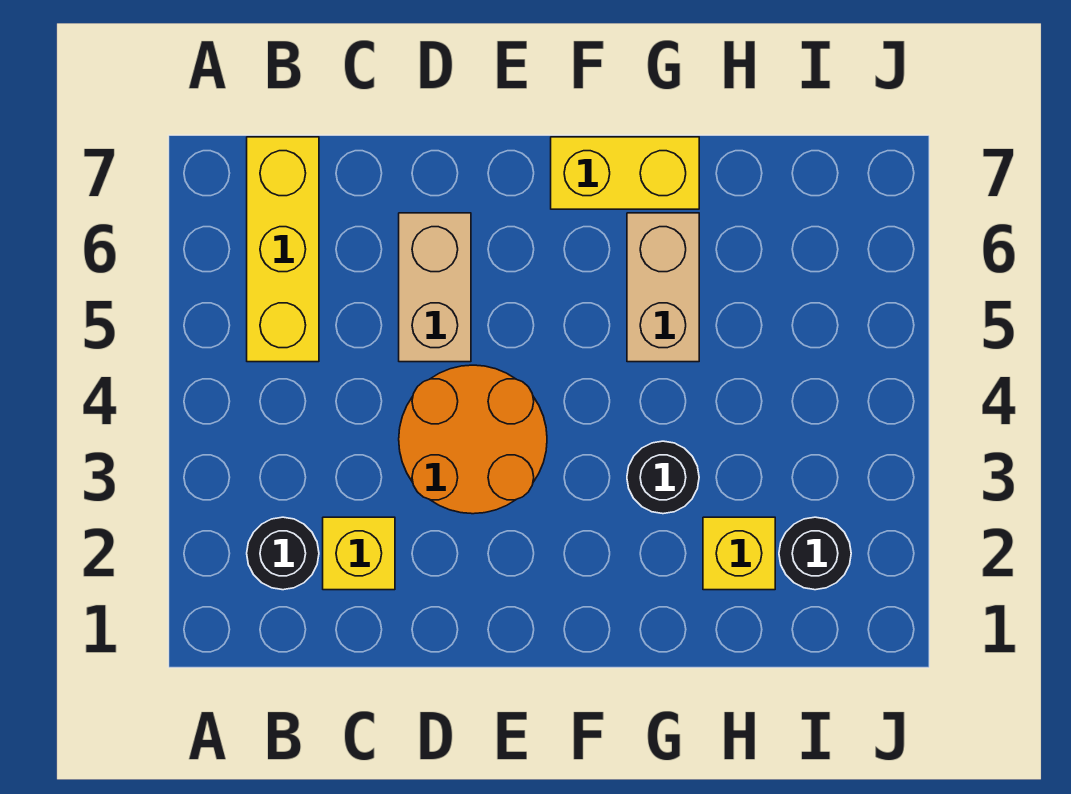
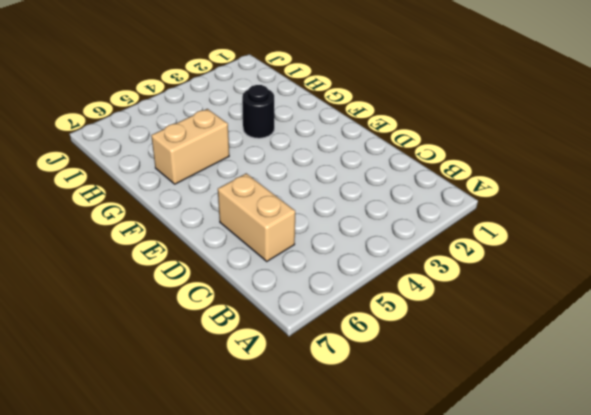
tan 1x2 brick [218,173,295,261] -> tan 1x2 brick turned to [399,213,471,362]
none -> black 1x1 round brick [247,517,319,590]
none -> yellow 1x3 brick [247,137,319,362]

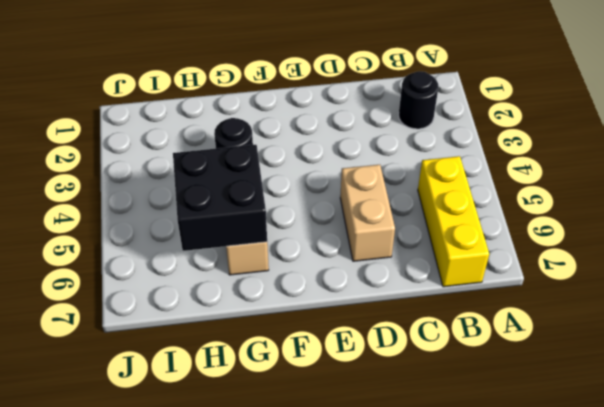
black 2x2 brick [173,145,267,251] -> none
none -> yellow 1x1 brick [323,517,395,590]
none -> orange 2x2 round brick [399,365,547,514]

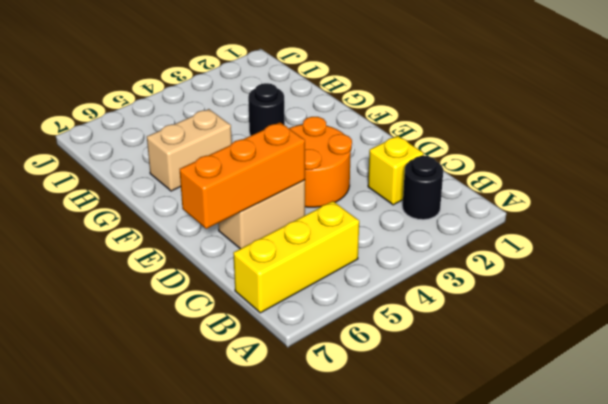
orange 1x3 brick [180,122,305,229] -> none
none -> yellow 1x2 brick [551,137,699,209]
none -> yellow 1x1 brick [703,517,775,590]

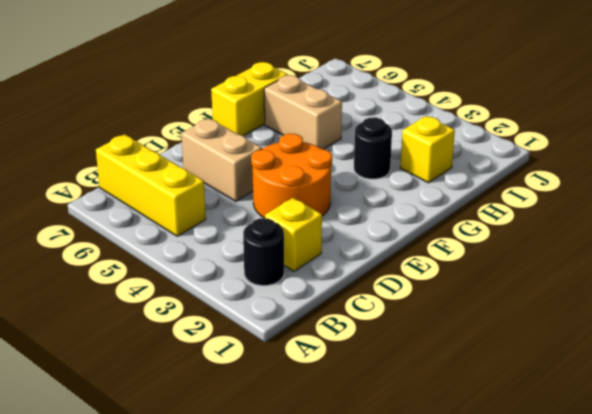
none -> black 1x1 round brick [779,517,851,590]

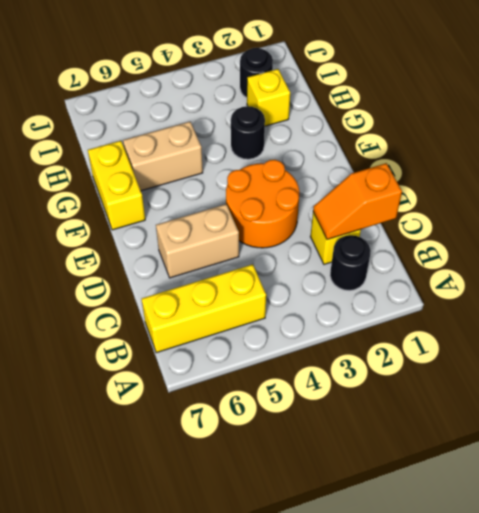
orange 1x2 slope [313,163,402,240] -> none

